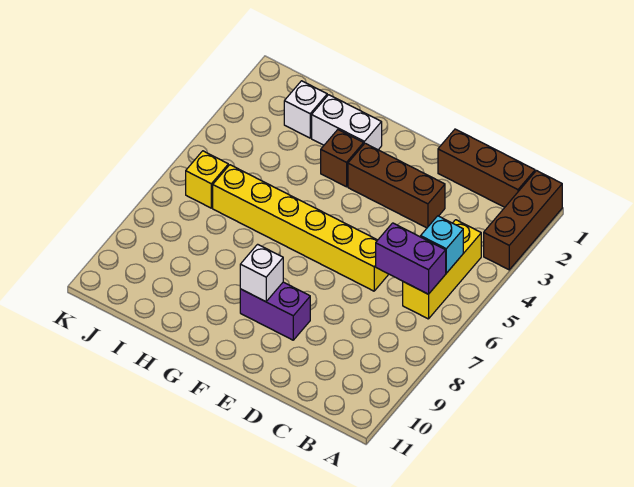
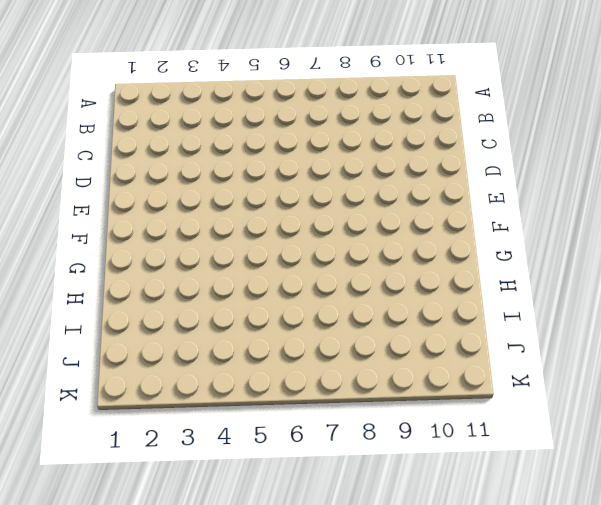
none -> brown 1x3 brick [484,171,562,270]
none -> brown 1x3 brick [438,129,535,207]
none -> yellow 1x3 brick [403,220,481,319]

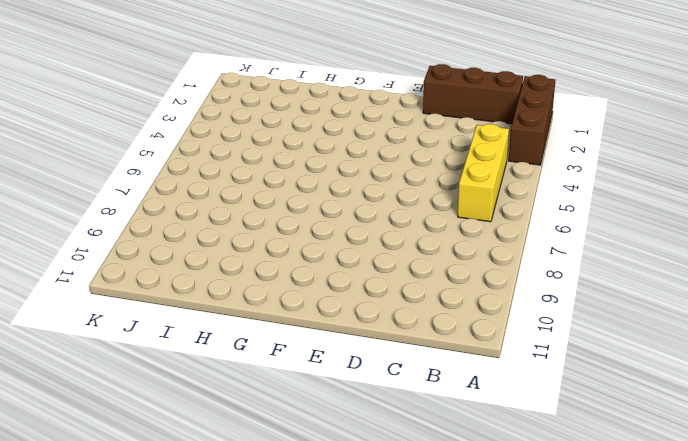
none -> brown 1x3 brick [348,143,445,228]
none -> yellow 1x6 brick [213,165,389,291]
none -> purple 1x2 brick [240,282,310,340]

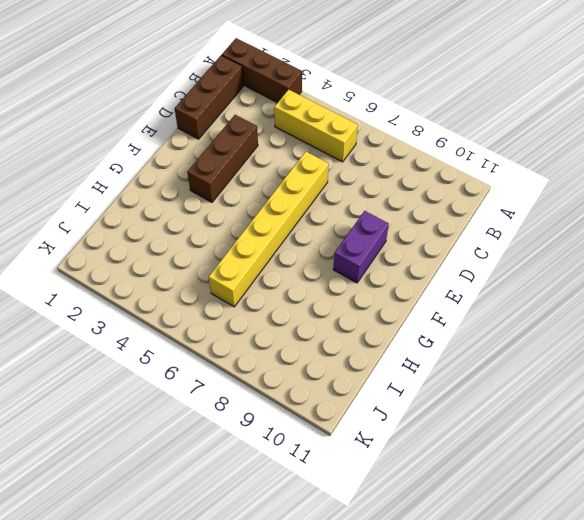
none -> white 1x2 brick [312,95,382,150]
none -> brown 1x1 brick [321,130,364,187]
none -> white 1x1 brick [284,81,327,138]

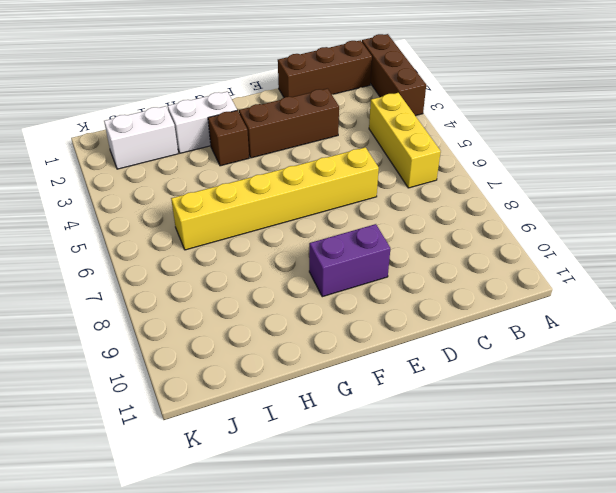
white 1x2 brick [104,106,178,169] -> white 1x1 brick [284,81,327,138]
none -> yellow 1x1 brick [186,151,228,208]
none -> cyan 1x1 brick [421,216,463,273]
none -> purple 1x2 brick [376,223,446,294]

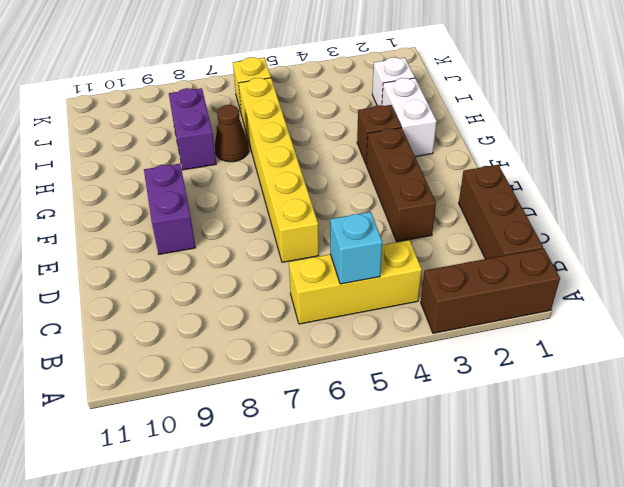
brown 1x1 cone [215,105,249,162] -> none
purple 1x2 brick [169,88,216,170] -> purple 1x2 brick moved to [376,223,446,294]
none -> white 1x1 brick [240,244,283,302]

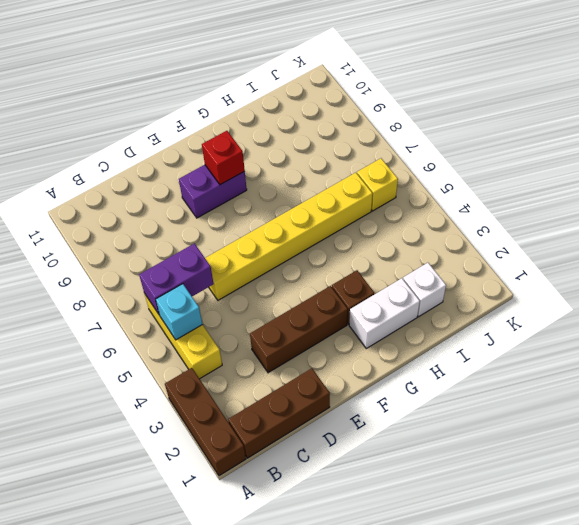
red 1x1 brick [202,131,245,185] -> white 1x1 brick [240,244,283,302]

